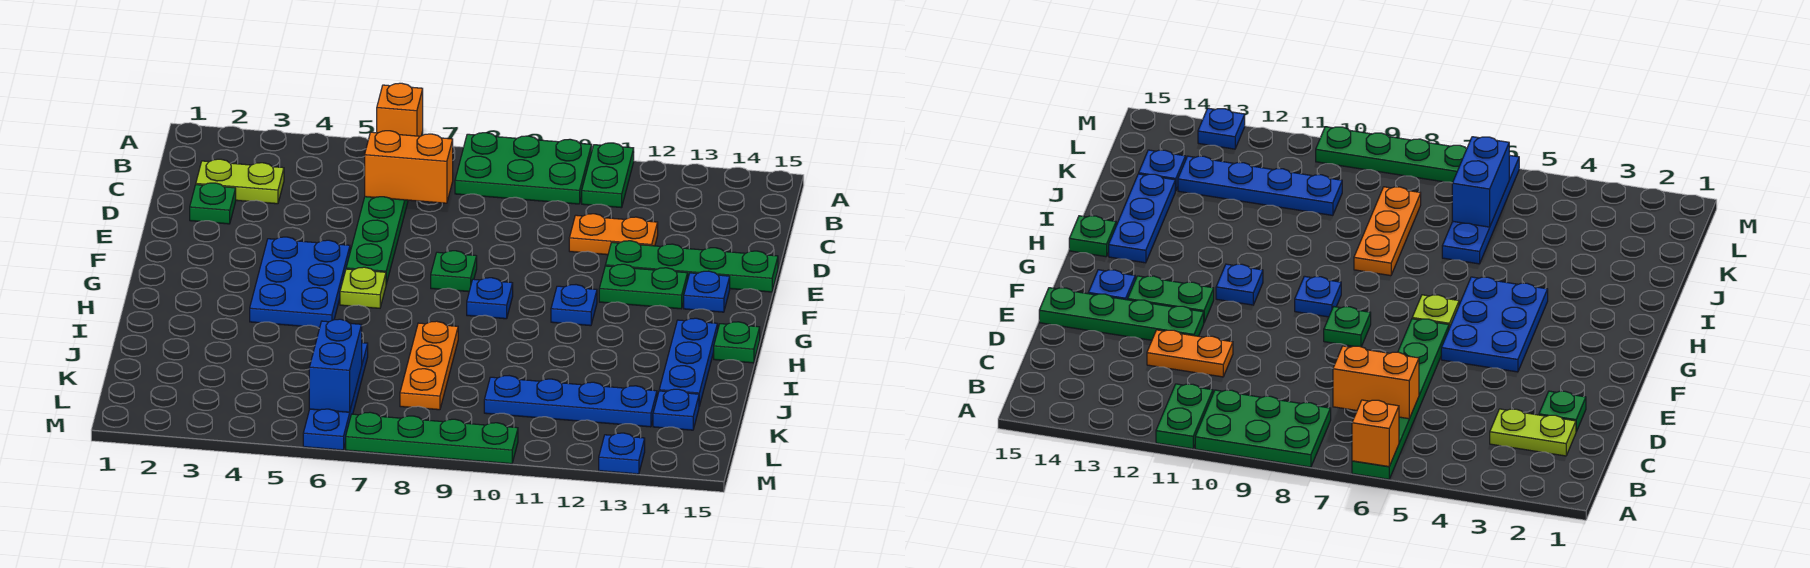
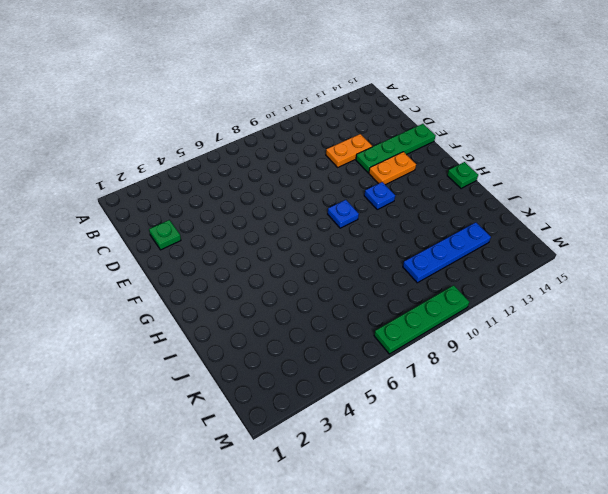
orange 1x2 plate [369,152,416,185] -> green 1x2 plate [599,264,688,309]
none -> green 1x6 plate [346,132,423,284]
none -> green 2x3 plate [455,133,592,204]
none -> green 1x2 plate [582,143,634,208]

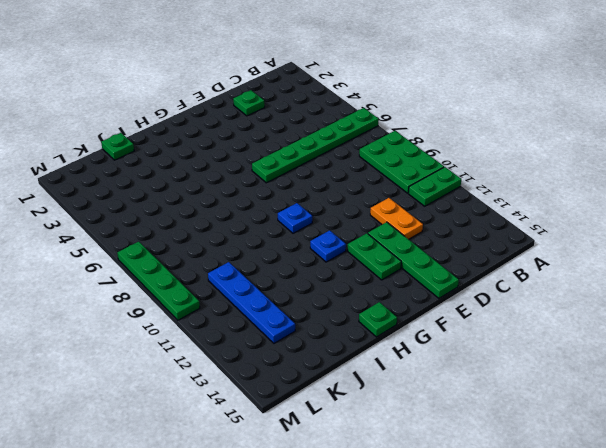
green 1x1 plate [101,133,134,160] -> green 1x1 plate moved to [431,251,477,292]
none -> lime 1x2 plate [196,159,284,204]
none -> blue 2x3 plate [250,237,350,328]
none -> blue 1x1 plate [684,271,730,312]

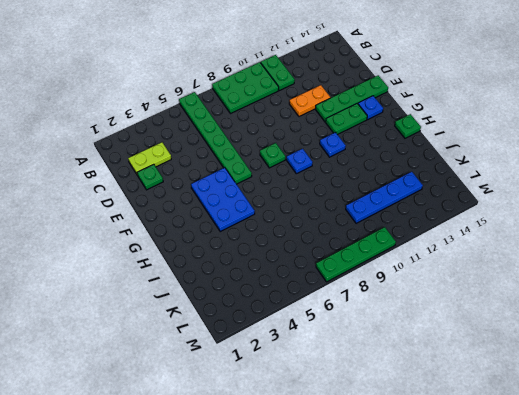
none -> lime 1x1 plate [340,267,386,308]
none -> blue 1x3 plate [659,318,718,406]
none -> orange 1x3 plate [400,321,458,410]

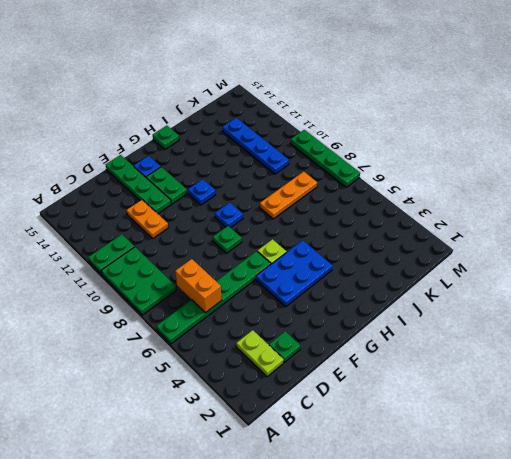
none -> blue 1x3 plate [659,318,718,406]
none -> blue 1x4 plate [303,343,368,450]
none -> blue 1x1 plate [653,389,699,430]

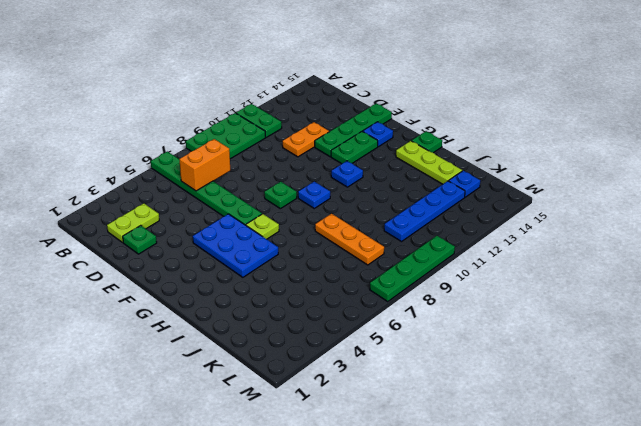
lime 1x3 plate [396,141,462,184] -> blue 1x3 plate [659,318,718,406]
none -> blue 1x4 plate [303,343,368,450]
none -> blue 1x1 plate [599,433,645,474]
none -> orange 1x1 brick [377,83,423,136]

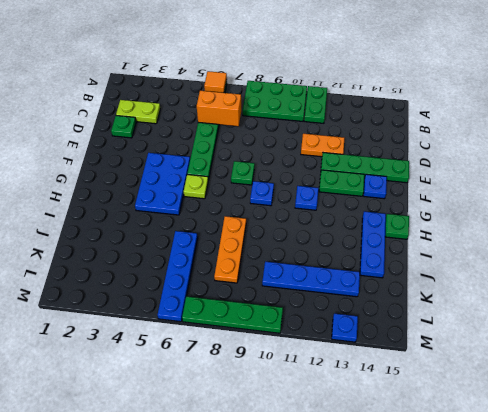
orange 1x1 tile [204,71,227,93] -> orange 1x1 brick [377,83,423,136]
none -> blue 1x1 plate [653,389,699,430]
none -> blue 1x2 brick [309,319,362,412]

